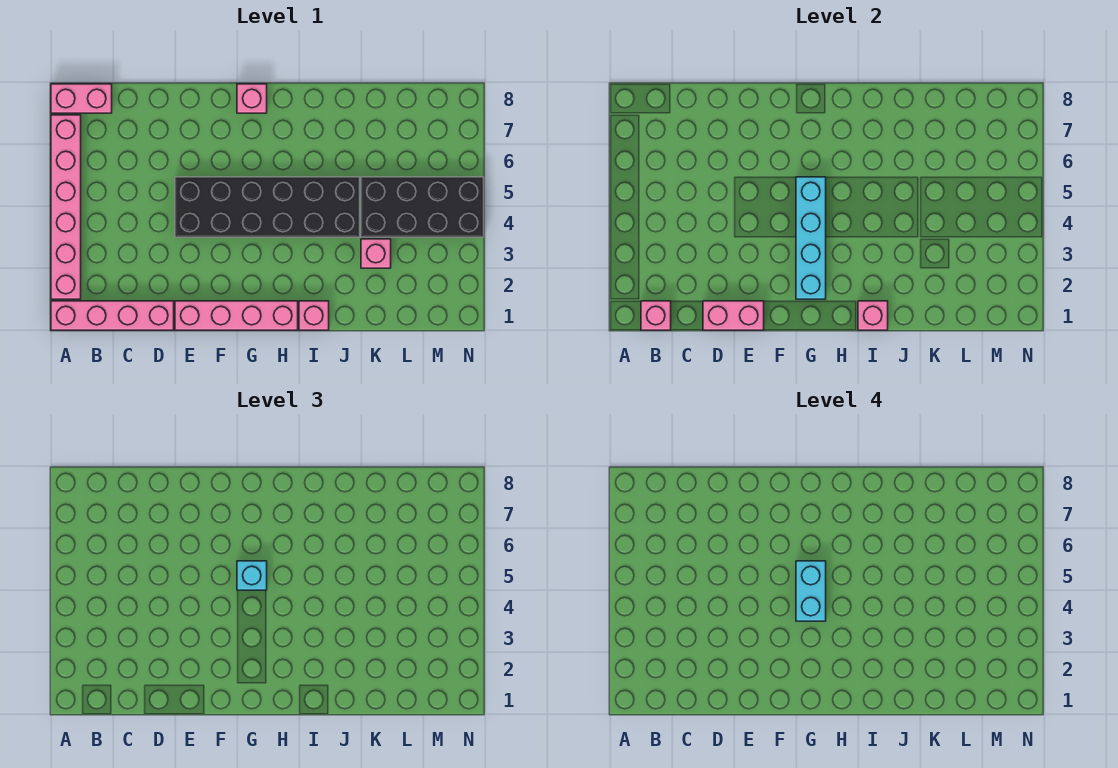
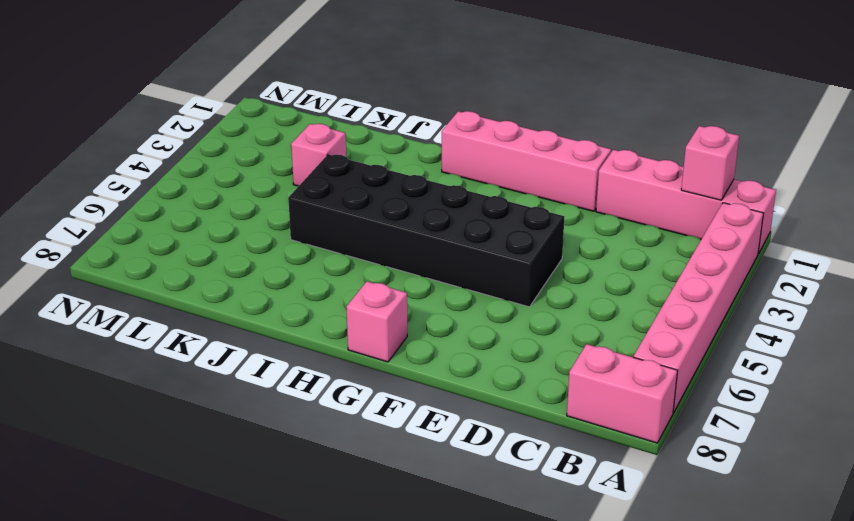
none -> pink 1x1 brick [299,301,329,330]
none -> black 2x4 brick [361,177,484,237]
none -> pink 1x2 brick [703,301,764,330]

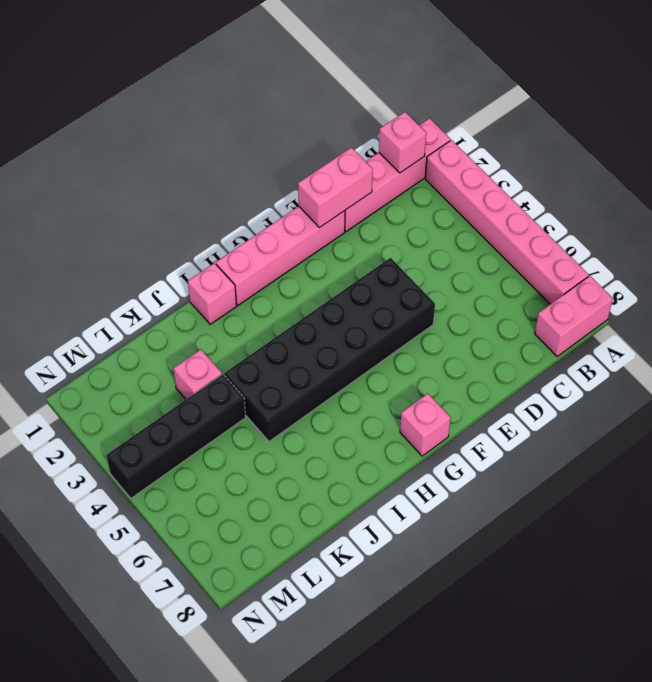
black 1x4 brick [106,374,246,498] -> black 2x4 brick [361,177,484,237]
none -> cyan 1x4 brick [796,177,826,299]
none -> pink 1x1 brick [858,301,888,330]
none -> cyan 1x1 brick [237,561,267,590]

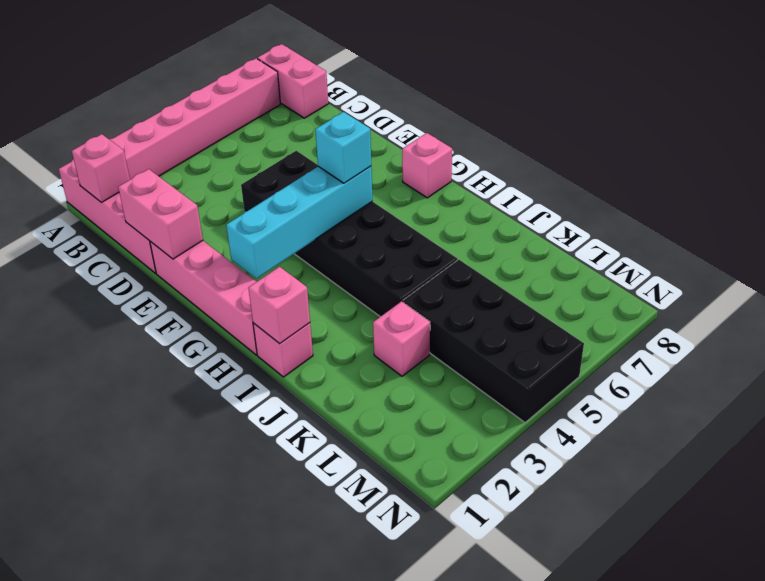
none -> cyan 1x2 brick [796,561,826,621]

